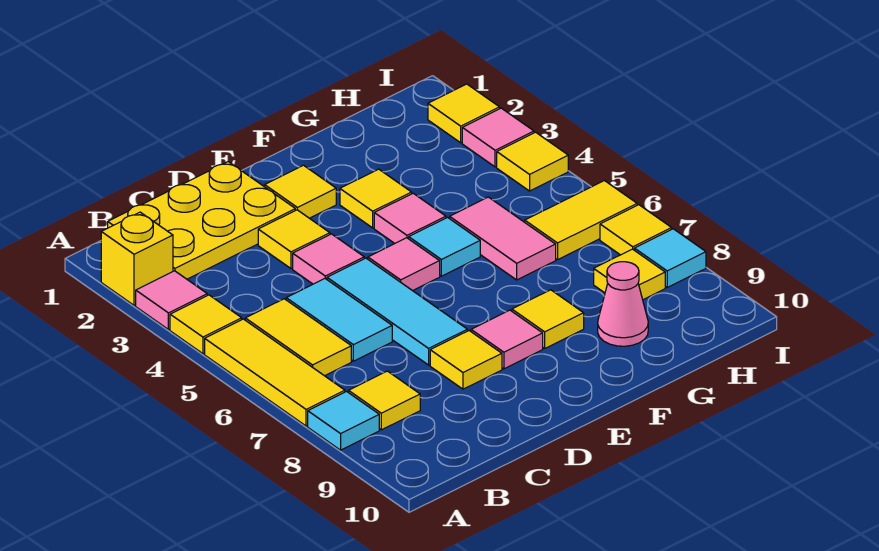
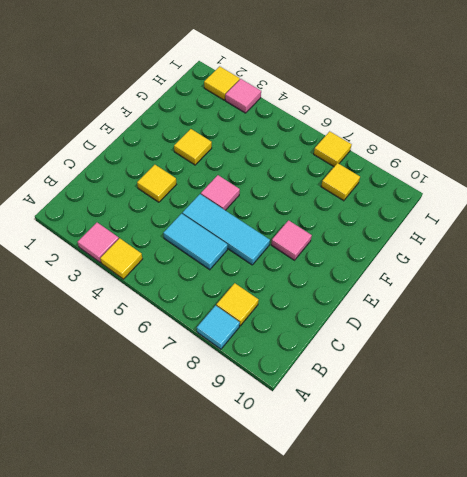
none -> yellow 1x1 brick [101,212,173,305]
none -> yellow 1x3 tile [205,319,345,426]
none -> yellow 2x3 plate [108,162,295,279]

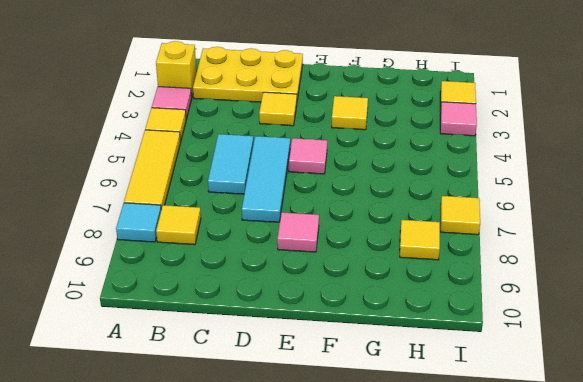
none -> yellow 1x2 tile [245,299,351,376]
none -> pink 1x1 tile [293,234,364,284]
none -> yellow 1x1 tile [430,331,502,389]

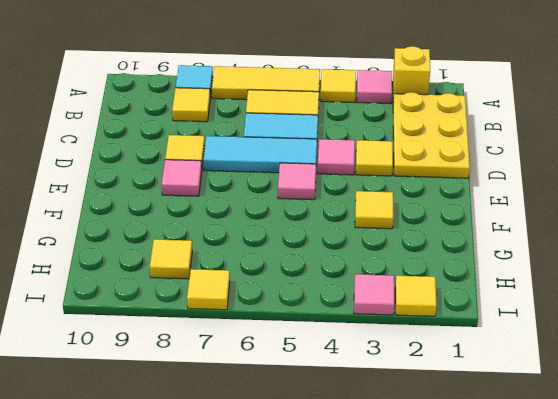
none -> yellow 1x1 tile [265,165,336,218]
none -> pink 1x1 tile [374,193,446,244]
none -> cyan 1x1 tile [409,218,480,276]

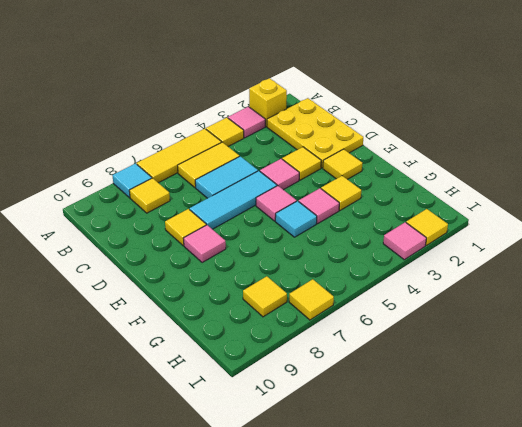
none -> yellow 1x1 tile [512,290,584,348]
none -> pink 1x2 tile [450,197,556,280]
none -> pink 1x1 cone [598,262,648,346]

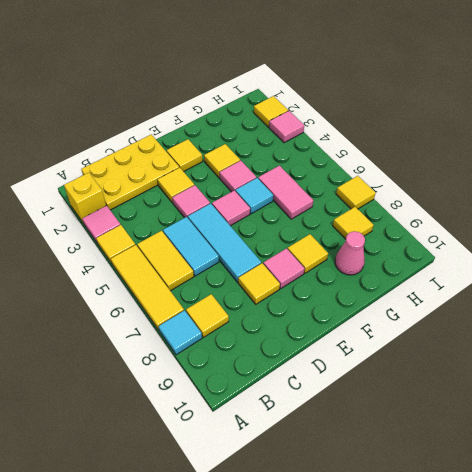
none -> yellow 1x2 tile [525,181,637,260]
none -> yellow 1x1 tile [497,132,568,191]
none -> cyan 1x1 tile [634,229,706,287]

